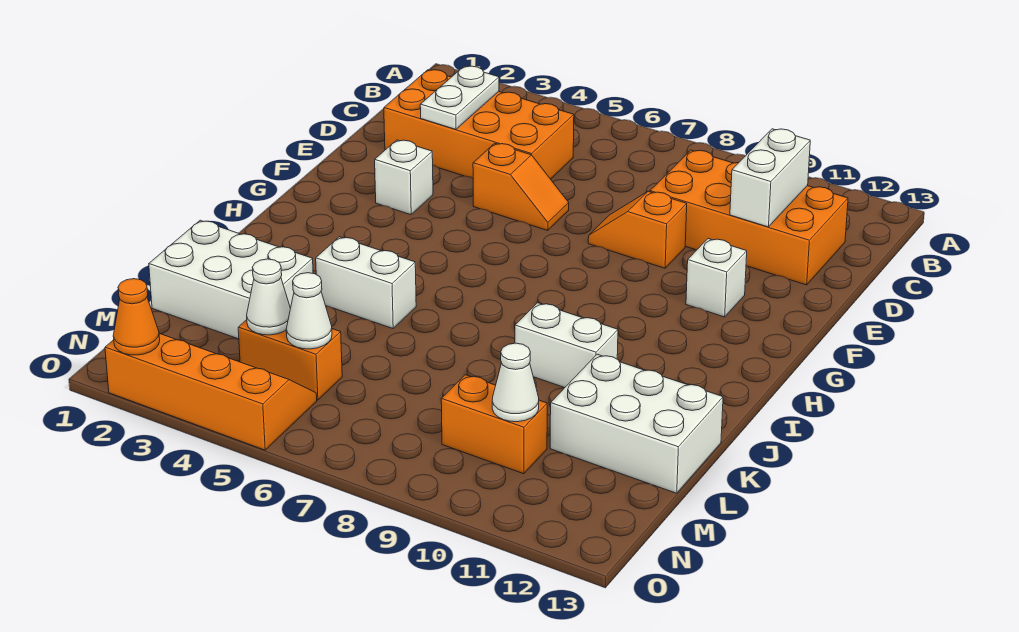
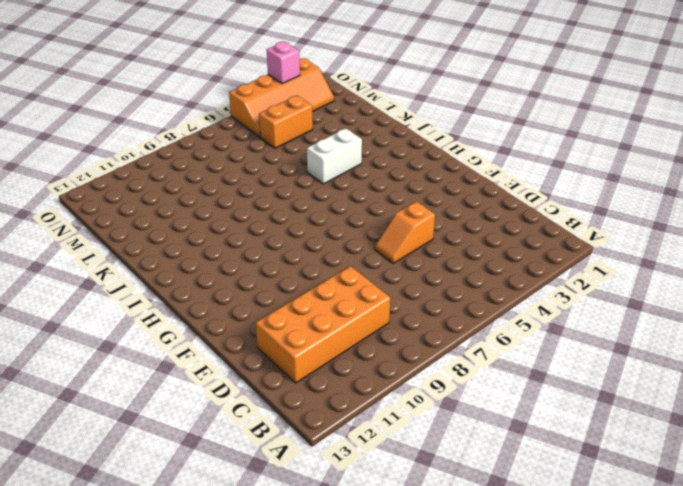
pink 1x1 brick [267,42,300,84] -> none
none -> orange 2x4 brick [384,70,574,179]
none -> orange 1x2 slope [588,191,687,268]
none -> white 1x1 brick [375,140,433,215]

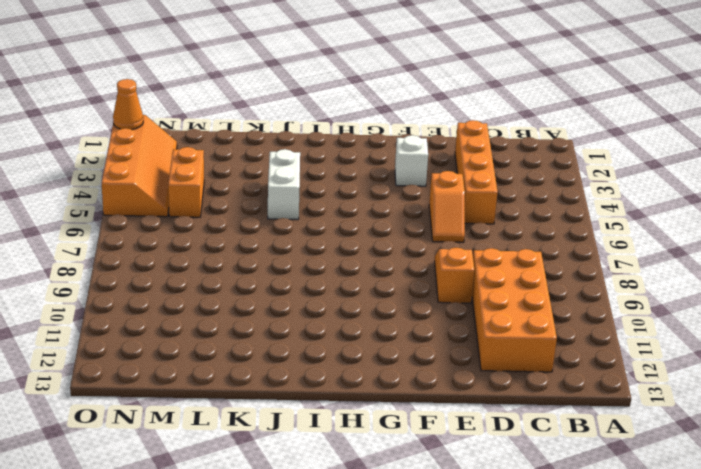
orange 1x4 brick [455,120,498,224] -> orange 2x4 brick [384,70,574,179]
none -> white 1x1 brick [686,239,747,317]
none -> white 1x2 brick [515,303,618,388]
none -> white 2x3 brick [149,220,313,339]

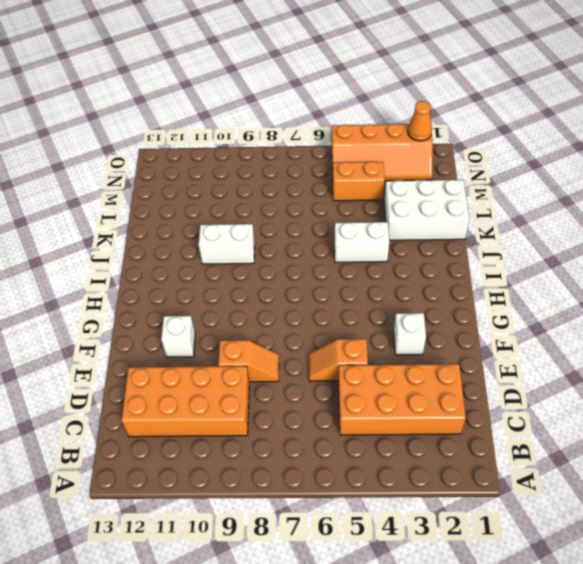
none -> white 2x3 brick [550,354,723,493]
none -> orange 1x2 brick [441,375,547,474]
none -> white 1x2 plate [420,66,499,129]

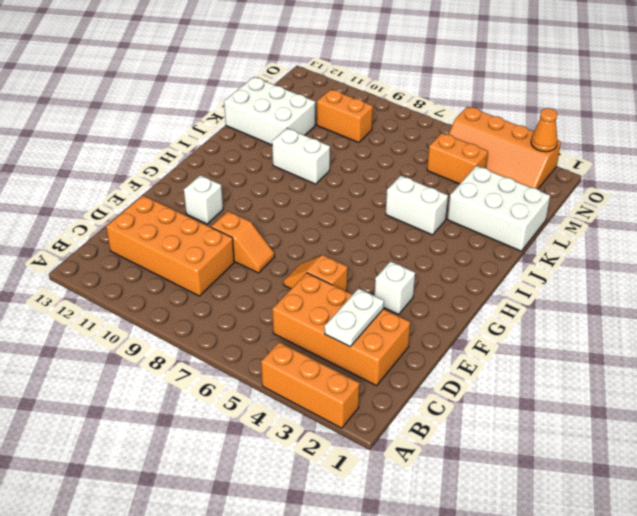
orange 1x3 brick [261,342,360,428] -> none
none -> white 1x2 brick [730,129,810,227]
none -> white 1x1 cone [247,259,290,335]
none -> white 1x1 cone [286,273,332,349]

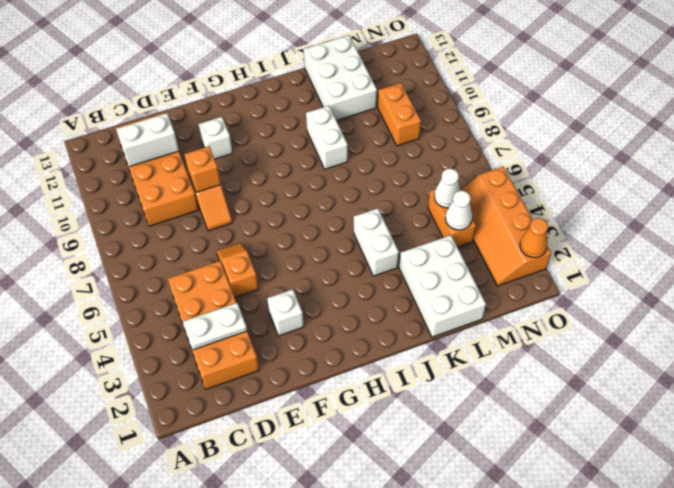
orange 1x1 brick [184,146,221,192] -> none
none -> white 1x1 cone [492,343,539,422]

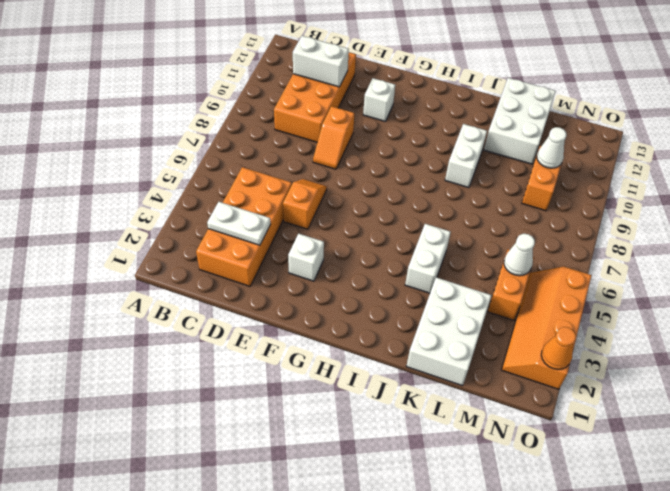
none -> white 1x1 cone [247,259,290,335]

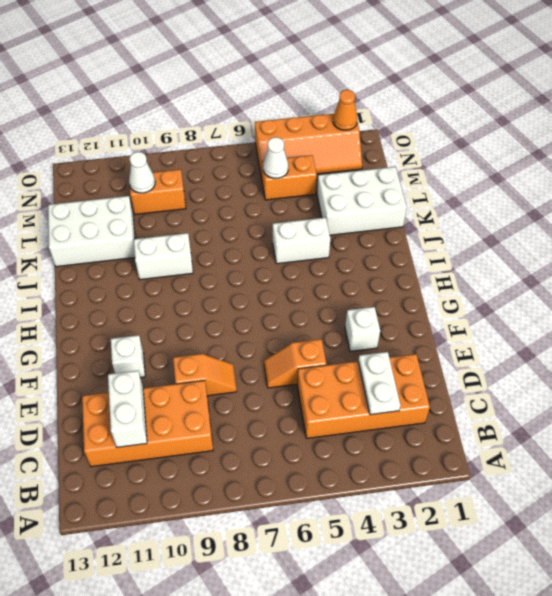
none -> white 1x1 cone [247,259,290,335]

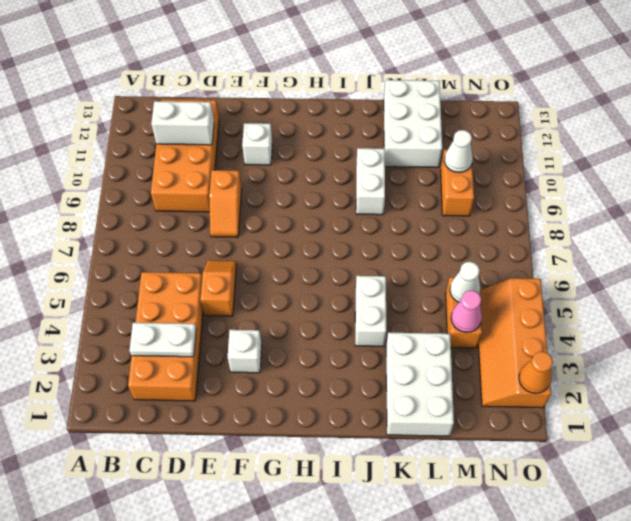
pink 1x1 cone [451,290,482,332] -> white 1x1 cone [247,259,290,335]

